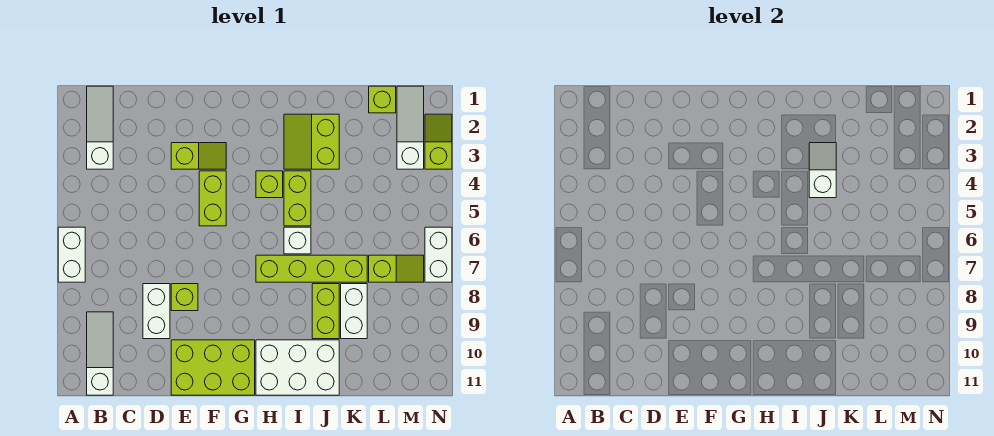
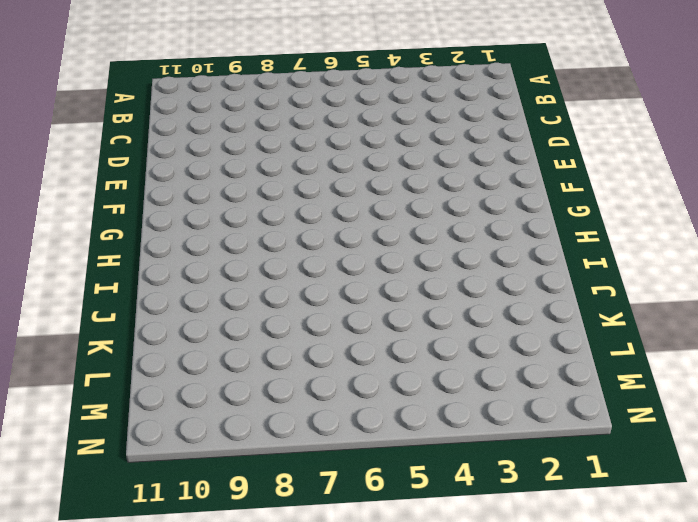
none -> white 1x2 brick [58,227,85,282]
none -> white 1x3 slope [87,86,113,169]
none -> white 1x3 slope [87,312,113,395]

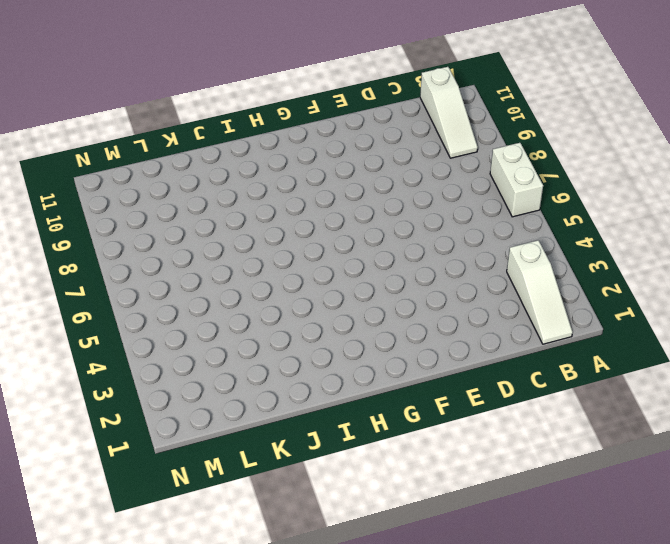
none -> white 1x2 brick [143,284,170,339]
none -> lime 1x2 slope [171,143,226,169]
none -> lime 1x1 brick [171,284,198,311]

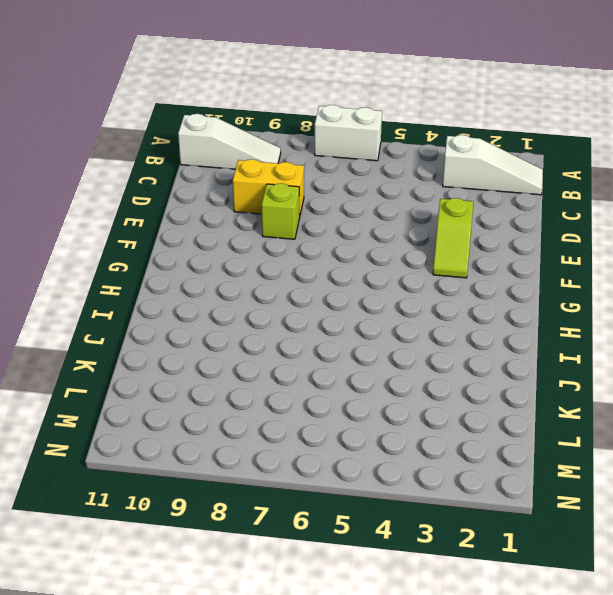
yellow 1x2 brick [233,159,304,214] -> white 1x2 brick [143,284,170,339]
none -> lime 2x3 brick [171,340,255,395]
none -> lime 1x2 brick [199,171,226,226]
none -> lime 1x1 brick [256,171,283,198]

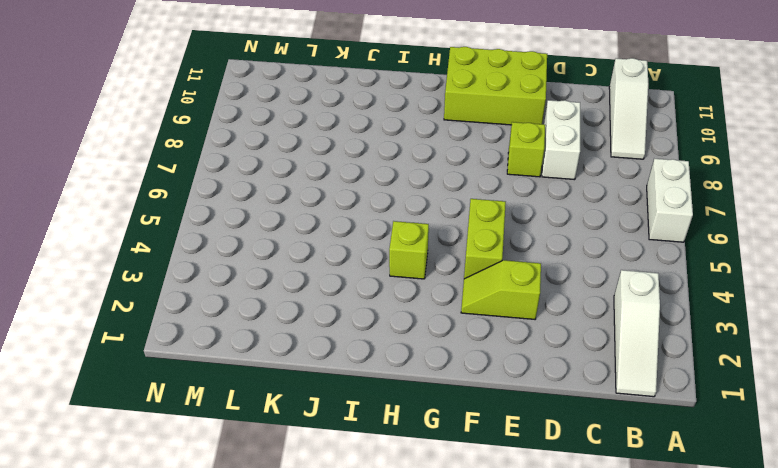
none -> lime 1x4 brick [256,255,367,282]
none -> white 2x3 brick [256,340,339,395]
none -> lime 2x2 slope [284,114,339,169]

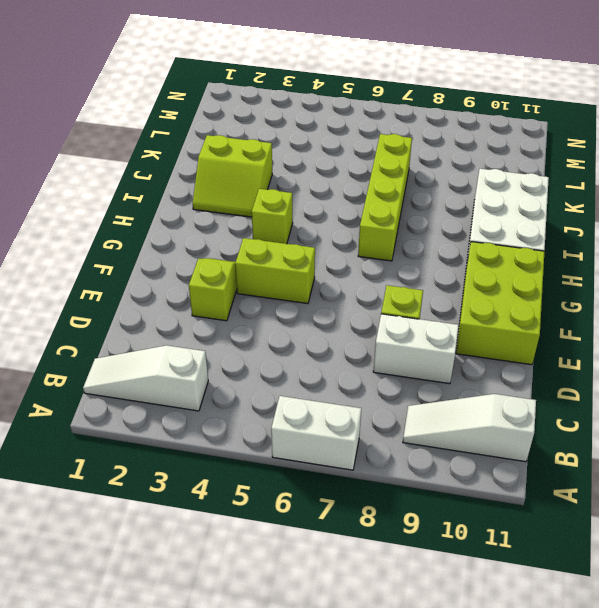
none -> lime 1x2 brick [284,171,311,226]
none -> white 1x1 brick [284,227,311,254]
none -> lime 1x2 brick [312,284,339,339]

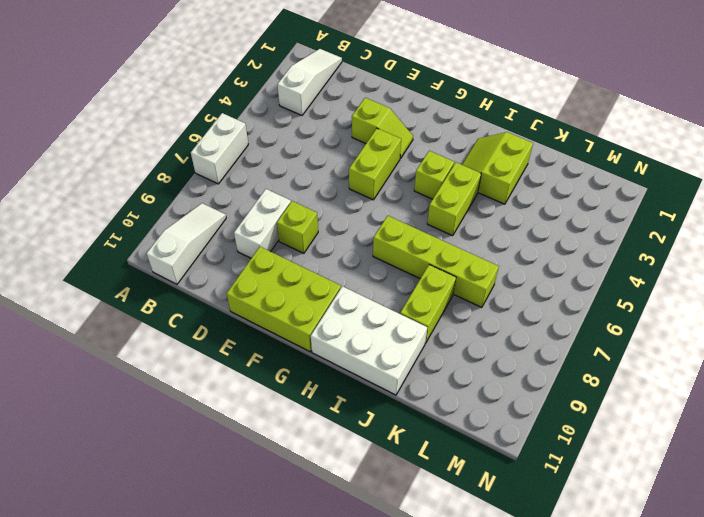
none -> white 1x1 brick [284,227,311,254]
none -> white 1x2 brick [341,284,367,339]
none -> lime 1x1 brick [369,86,396,113]

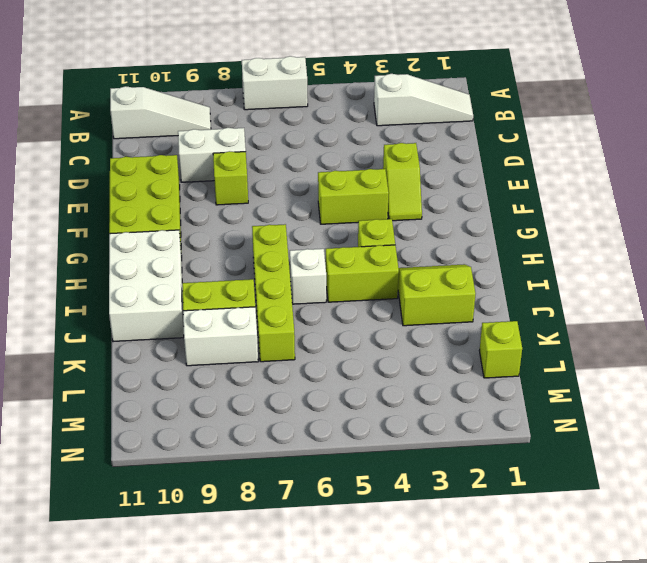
none -> lime 1x2 slope [369,255,424,282]
none -> white 1x3 slope [397,86,424,169]
none -> lime 1x2 slope [425,114,452,169]

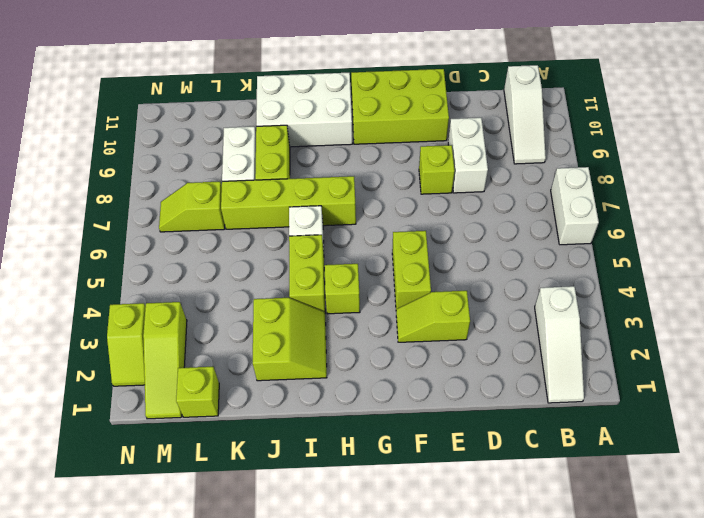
lime 1x3 slope [143,302,187,419] -> white 1x3 slope [397,86,424,169]
none -> white 1x2 brick [425,227,452,282]
none -> white 1x2 slope [809,143,836,198]

